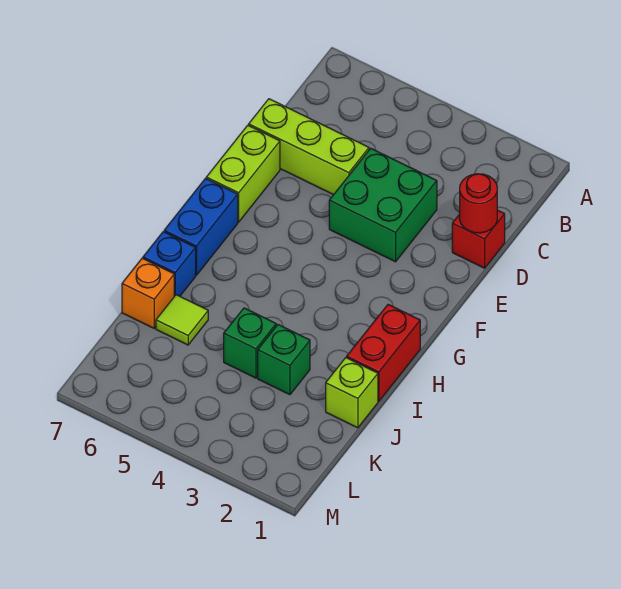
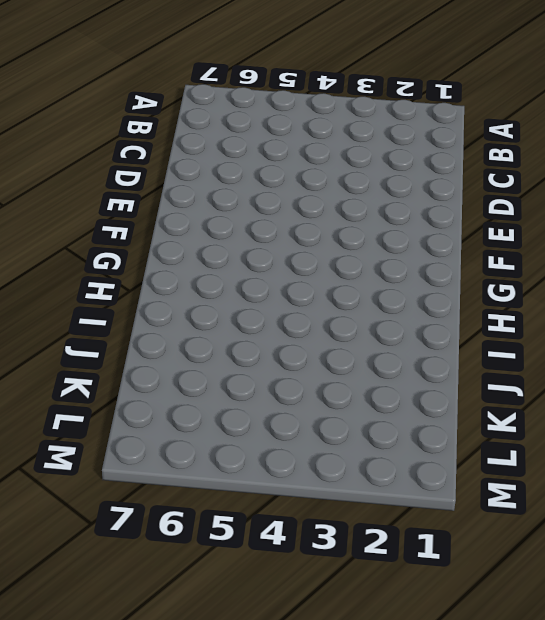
none -> red 1x1 brick [452,210,505,268]
none -> green 2x2 brick [329,148,437,262]
none -> lime 1x3 brick [249,99,369,195]

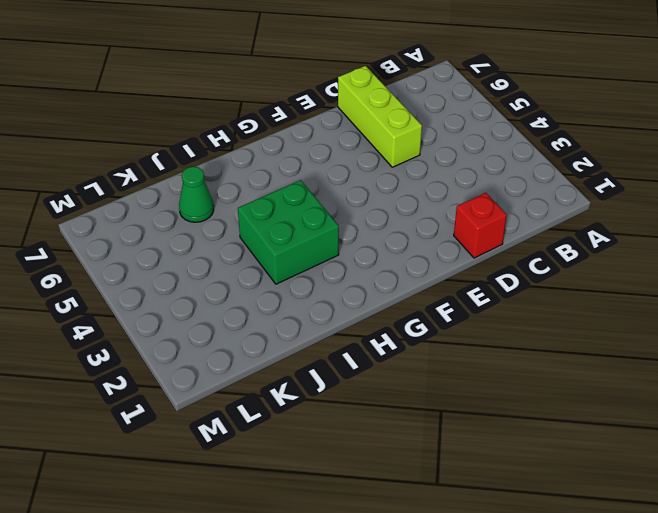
green 2x2 brick [238,180,339,284] -> green 2x2 brick moved to [329,148,437,262]
green 1x1 cone [179,167,214,222] -> lime 1x1 tile [156,295,208,345]
none -> lime 1x2 brick [206,125,280,222]
none -> blue 1x2 brick [164,179,238,275]
none -> red 1x2 brick [347,305,420,401]

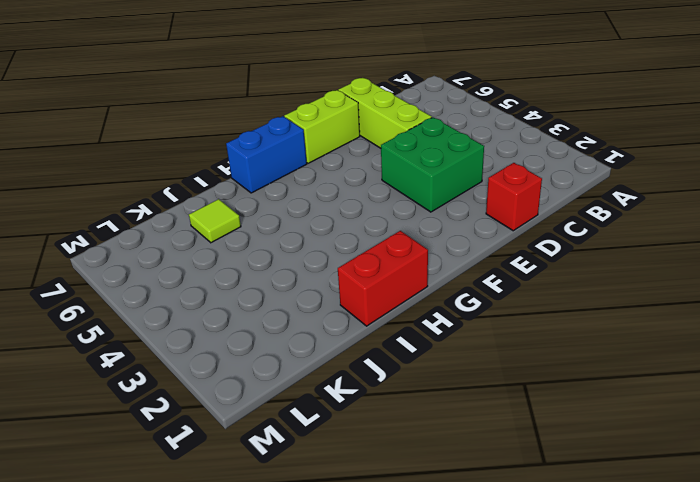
none -> blue 1x1 brick [143,232,196,296]
none -> lime 1x1 brick [326,358,378,428]
none -> green 1x1 brick [258,325,310,395]

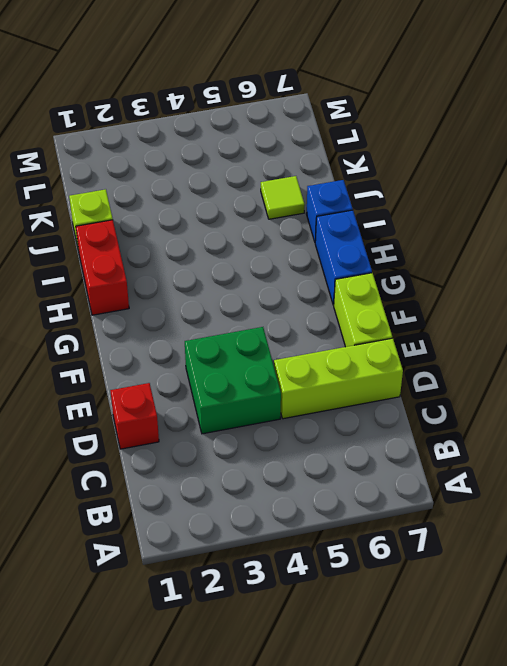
none -> green 1x1 brick [258,325,310,395]
none -> green 1x1 brick [224,308,276,378]
none -> orange 1x1 brick [122,258,174,328]

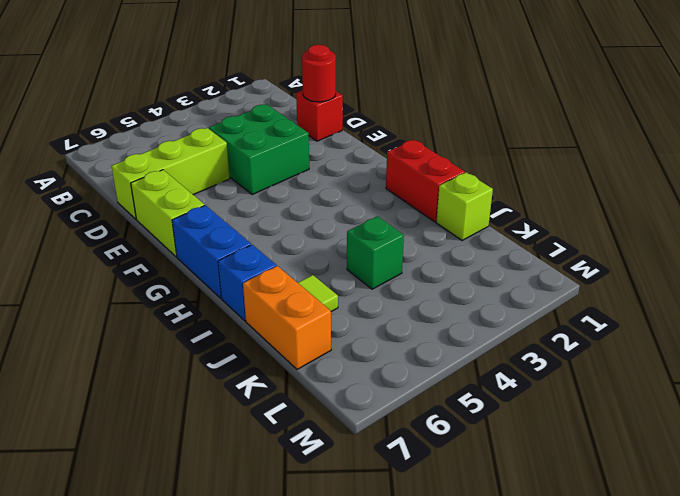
orange 1x2 brick [243,266,331,369] -> orange 1x1 brick [122,258,174,328]
none -> green 1x1 brick [258,325,310,395]

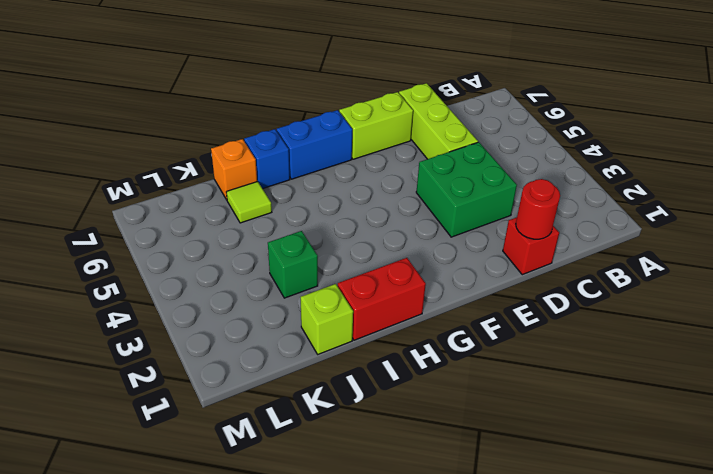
none -> green 1x1 brick [224,308,276,378]

